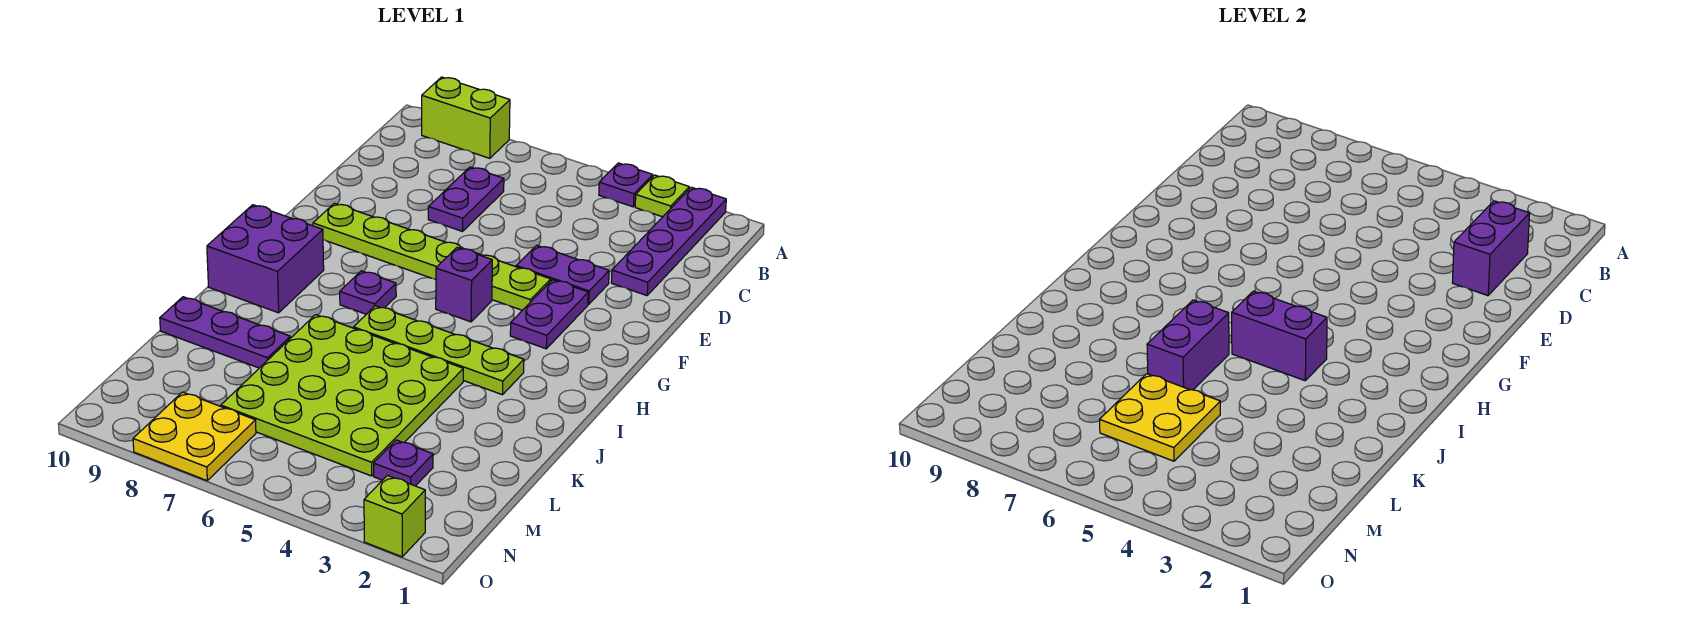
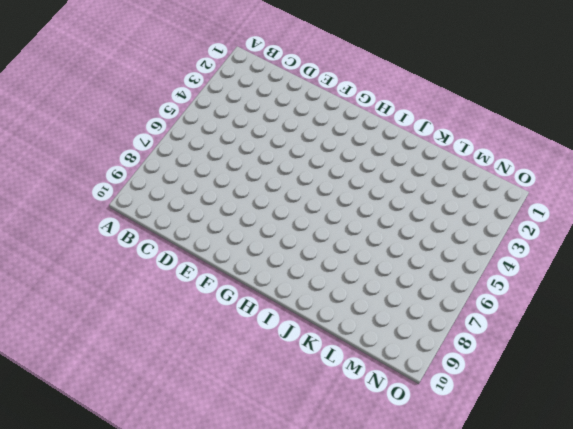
none -> purple 1x4 plate [611,187,726,296]
none -> lime 1x1 plate [635,175,689,217]
none -> purple 1x1 plate [599,163,653,207]

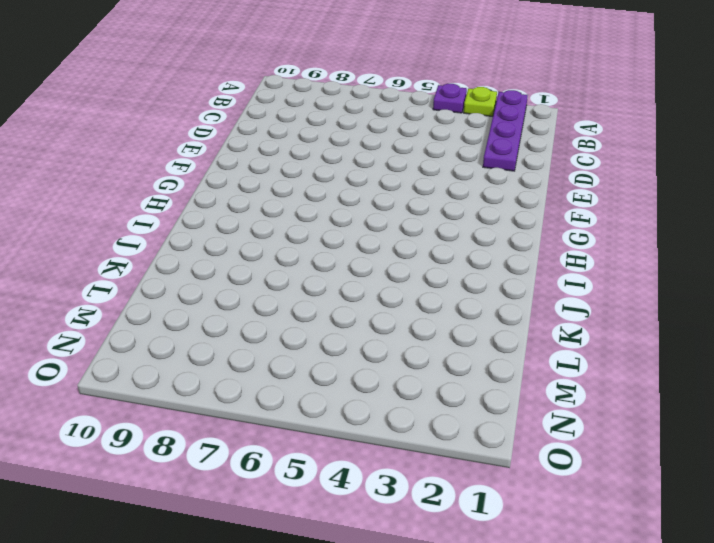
none -> lime 1x2 brick [422,77,510,158]
none -> purple 1x2 plate [428,167,504,231]
none -> purple 1x2 plate [516,245,609,304]

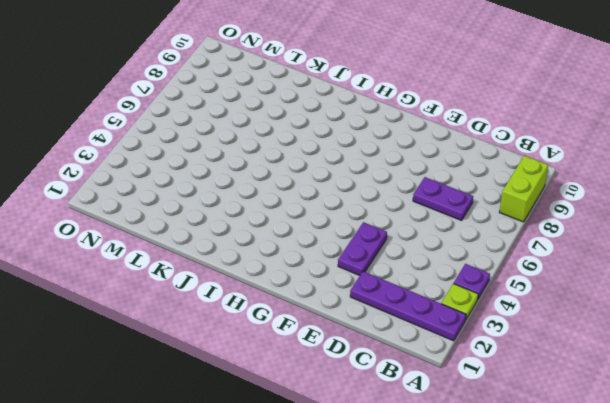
none -> purple 1x2 plate [510,280,588,349]
none -> lime 1x6 plate [313,203,551,310]
none -> purple 1x1 brick [436,247,492,322]

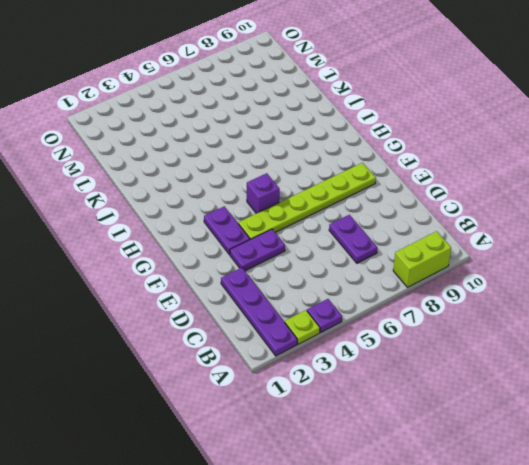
none -> purple 1x1 plate [340,271,396,314]
none -> purple 2x2 brick [207,205,324,313]
none -> lime 1x4 plate [354,306,524,395]

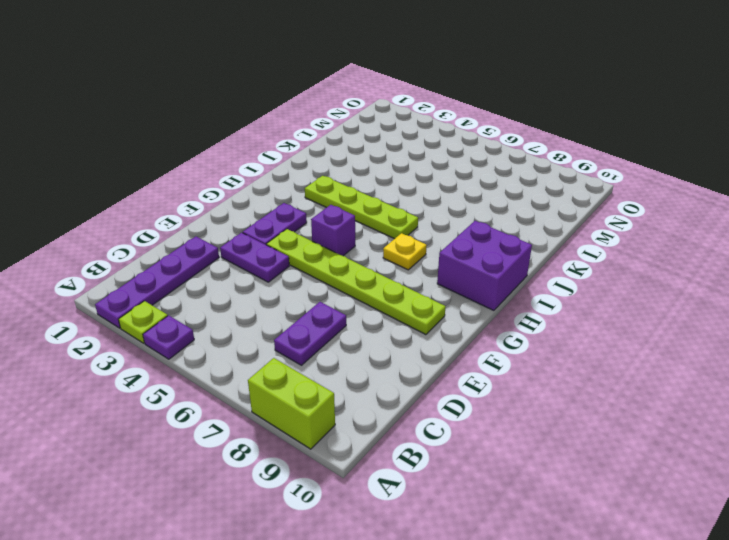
yellow 1x1 plate [383,233,427,270] -> purple 1x1 plate [340,271,396,314]
none -> lime 4x4 plate [221,315,463,476]
none -> purple 1x3 plate [160,297,290,368]
none -> purple 1x1 plate [374,440,433,486]

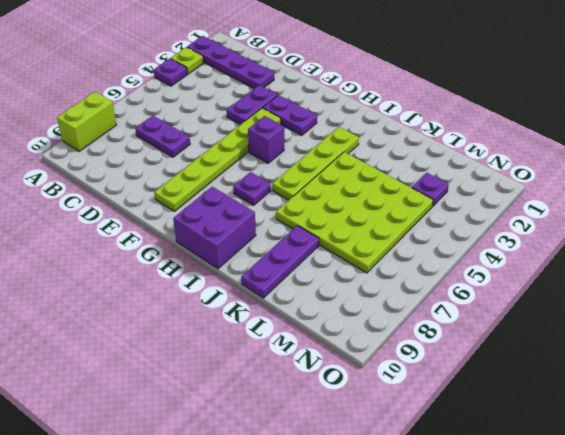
none -> yellow 2x2 plate [133,392,256,481]
none -> lime 1x1 brick [364,476,425,557]
none -> purple 1x2 brick [1452,201,1530,296]

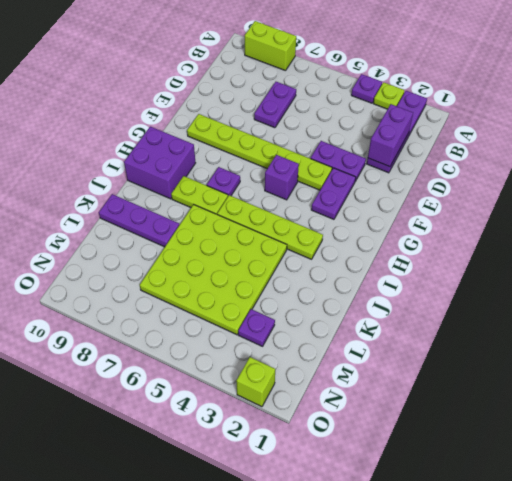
lime 1x2 plate [171,176,228,214] -> none
none -> yellow 2x2 plate [133,392,256,481]
none -> purple 1x2 brick [1232,291,1327,381]
none -> purple 1x2 brick [1147,300,1229,390]

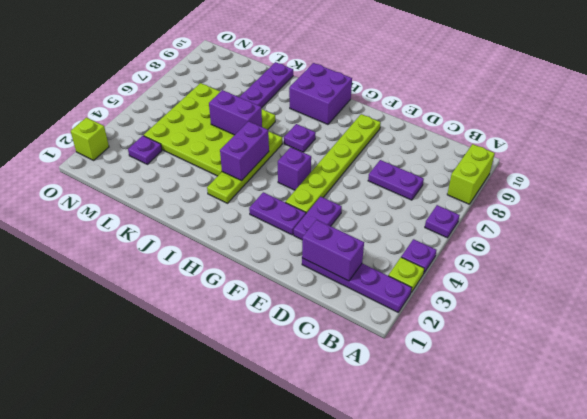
purple 1x1 plate [425,205,460,238] -> none
none -> yellow 2x2 plate [133,392,256,481]
none -> yellow 2x2 plate [1099,374,1220,461]

